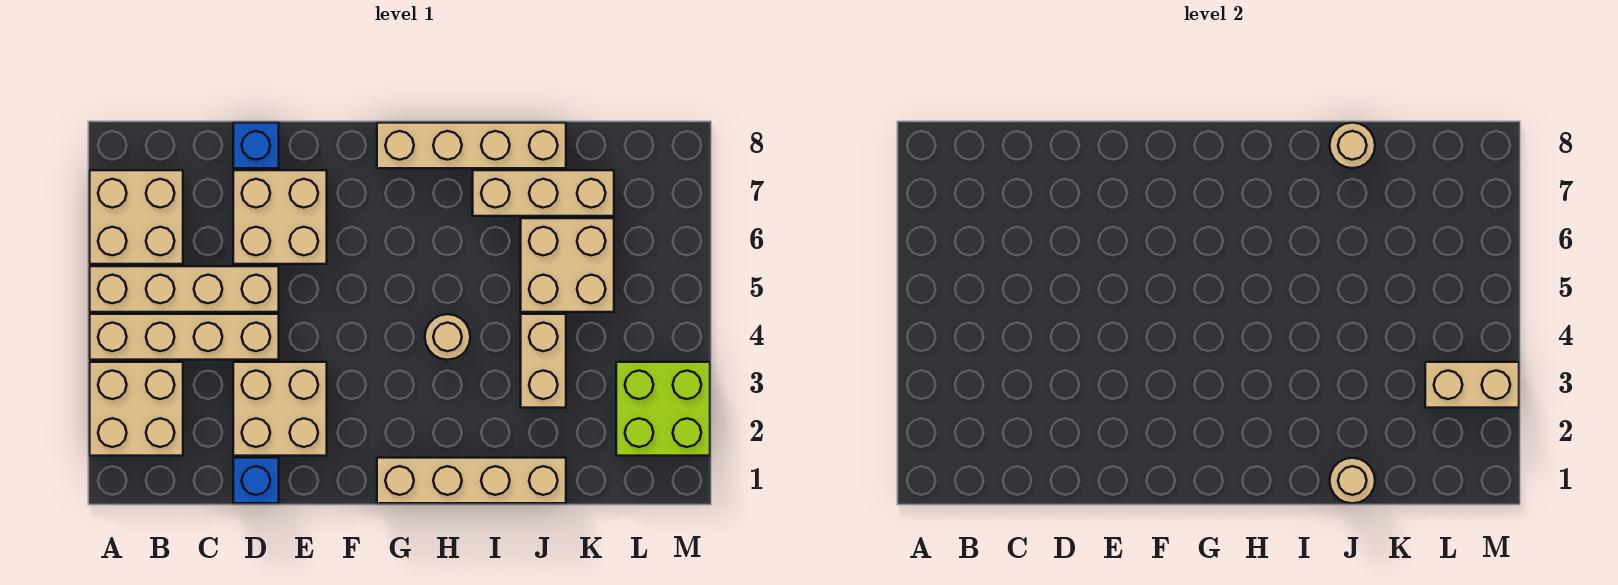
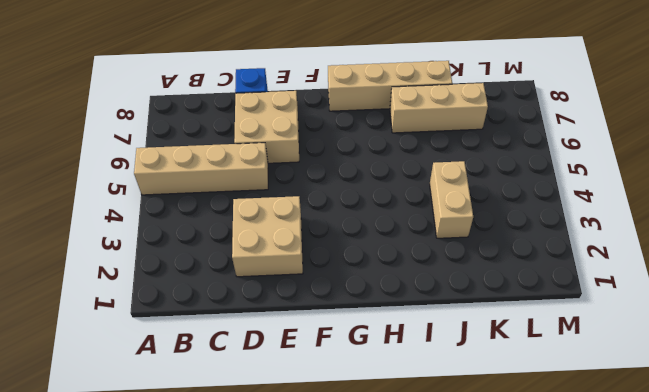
none -> tan 2x2 brick [90,362,183,456]
none -> tan 1x4 brick [90,314,279,360]
none -> tan 2x2 brick [90,170,183,264]

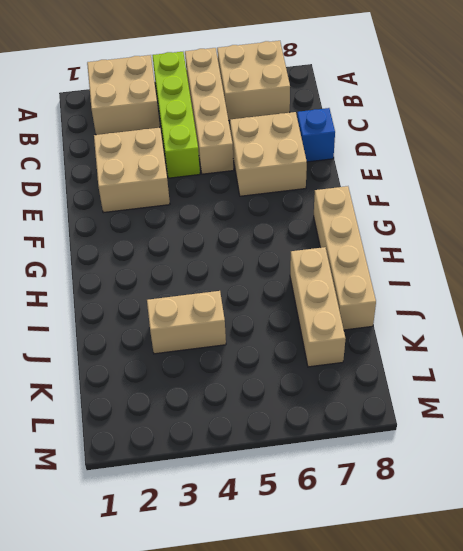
lime 1x4 brick [152,52,200,178] -> tan 1x4 brick [90,314,279,360]
none -> blue 1x1 brick [233,458,279,503]
none -> tan 1x4 brick [377,458,566,503]
none -> tan 1x1 round brick [425,314,470,360]

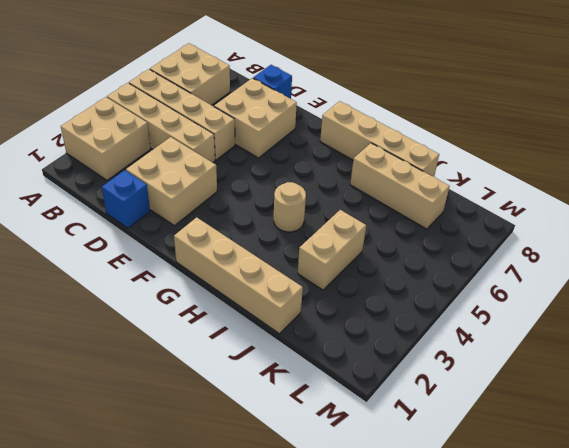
none -> tan 2x2 brick [521,218,614,312]
none -> lime 2x2 brick [616,362,710,456]
none -> tan 1x1 round brick [1330,458,1375,503]

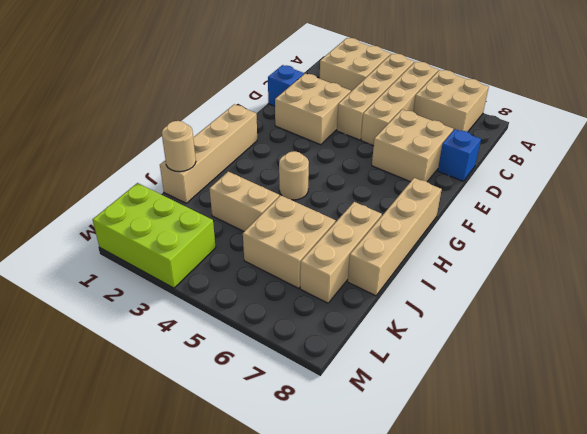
lime 2x3 brick [93,183,216,288] -> lime 2x2 brick [616,362,710,456]
none -> tan 1x1 round brick [1330,123,1375,168]
none -> tan 1x2 brick [1425,362,1519,408]

